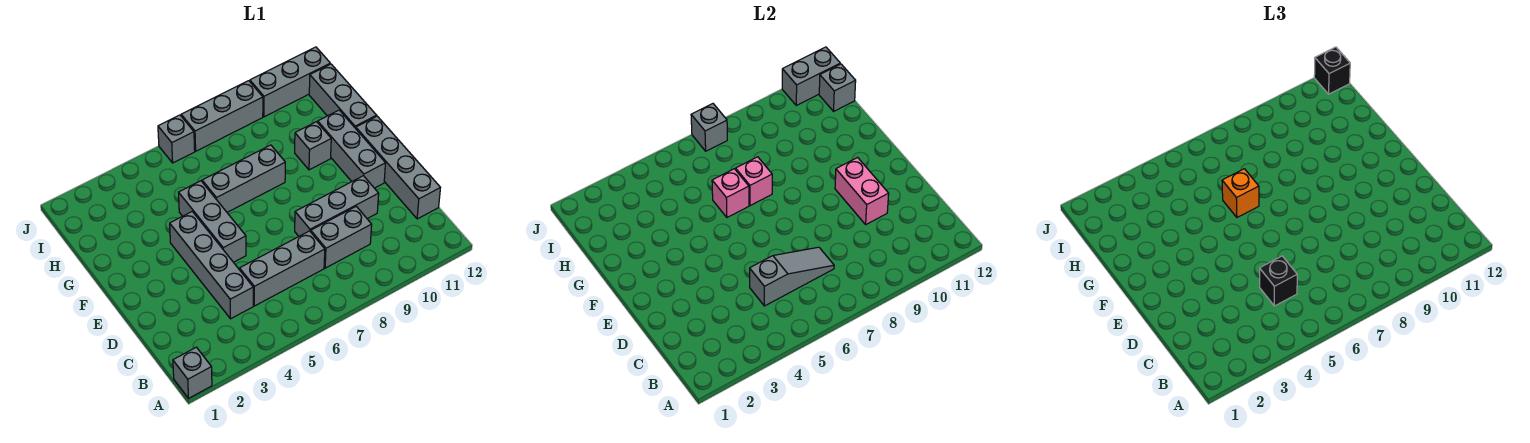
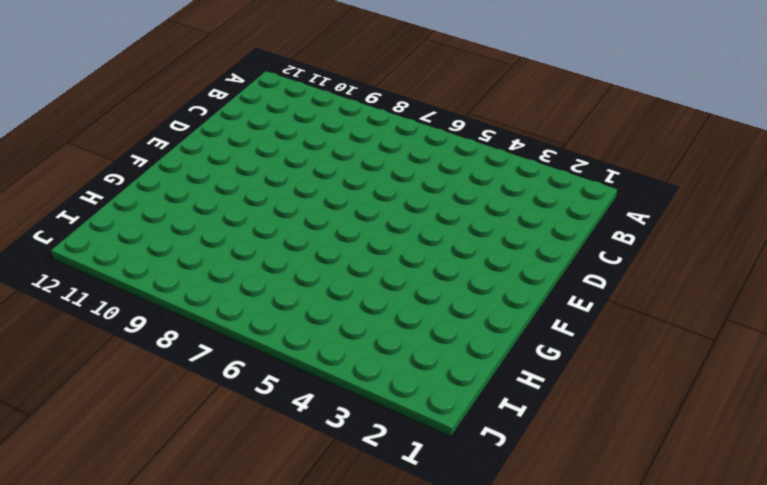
none -> grey 1x1 brick [173,347,212,398]
none -> grey 1x4 brick [170,212,253,319]
none -> grey 1x3 brick [240,231,325,306]

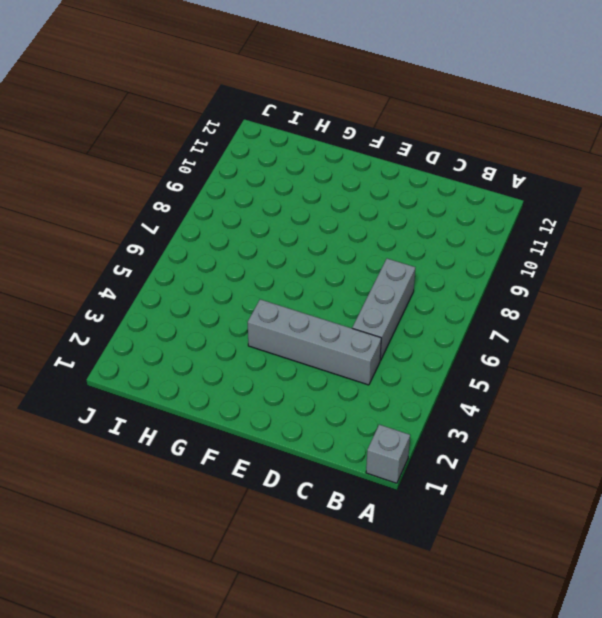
none -> grey 1x2 brick [311,206,372,268]
none -> grey 1x4 brick [356,116,440,219]
none -> grey 1x3 brick [295,176,379,236]

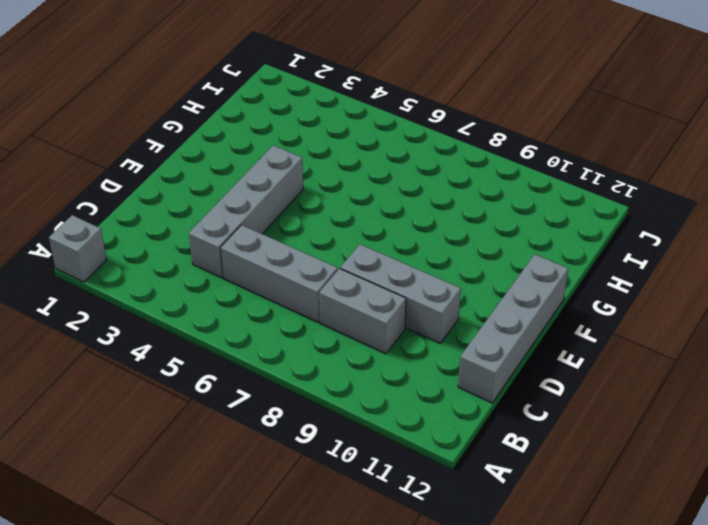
none -> grey 1x3 brick [179,181,246,262]
none -> grey 1x3 brick [318,110,385,188]
none -> grey 1x3 brick [202,145,285,212]

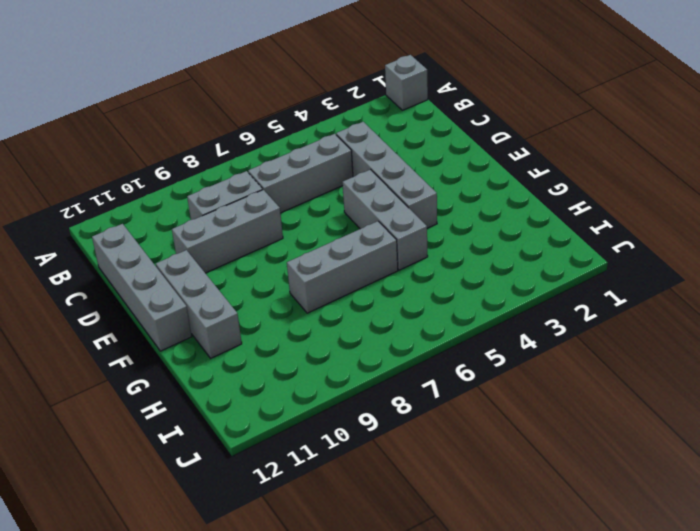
none -> grey 1x1 brick [295,122,331,170]
none -> grey 1x3 brick [309,64,377,128]
none -> grey 1x1 brick [158,115,195,163]

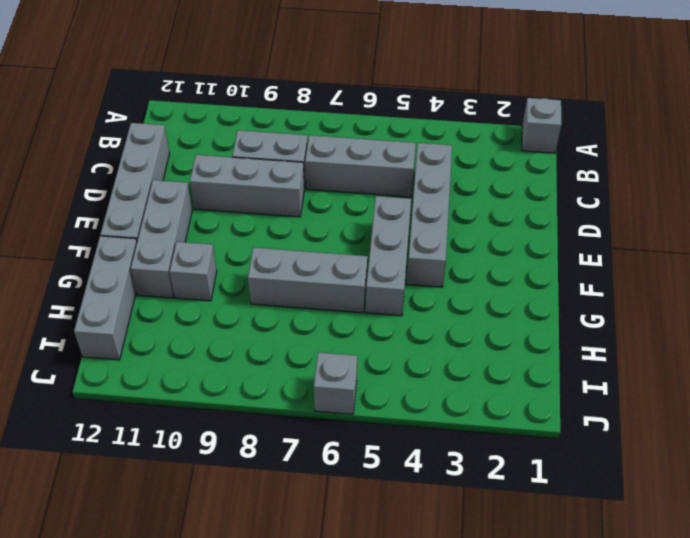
none -> grey 1x3 brick [181,81,263,151]
none -> grey 1x3 brick [250,47,330,117]
none -> grey 1x3 slope [750,247,834,306]

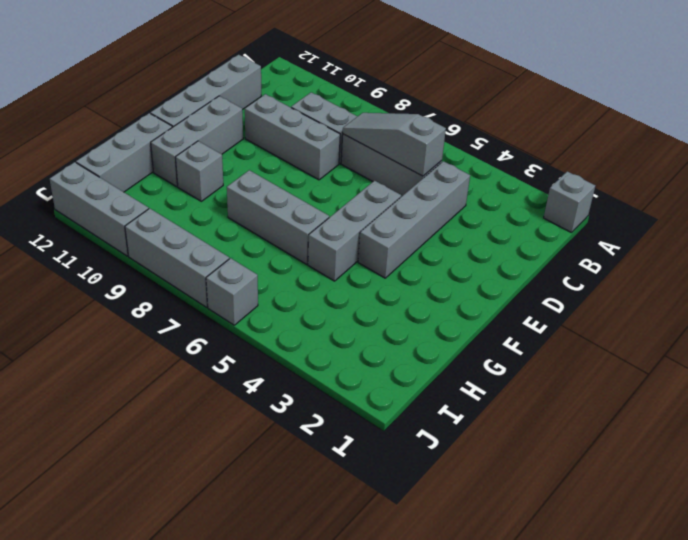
none -> pink 1x2 brick [835,158,889,224]
none -> pink 1x1 brick [712,169,749,217]
none -> pink 1x1 brick [736,157,772,206]

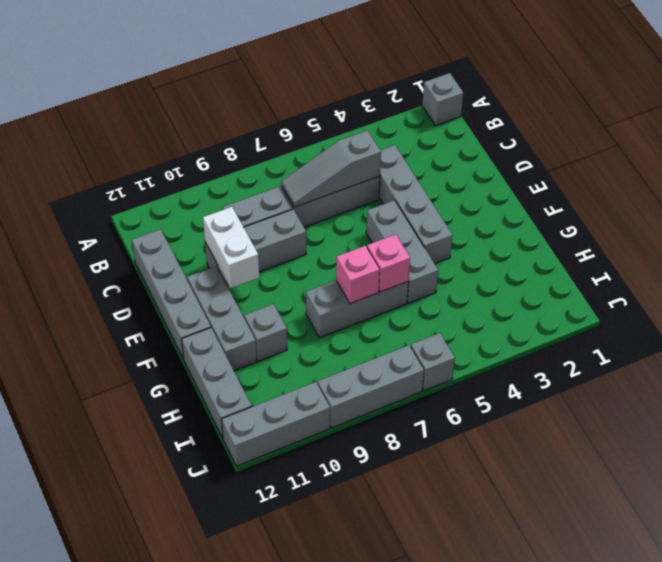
white 1x2 brick [203,207,259,288] -> pink 1x2 brick [835,158,889,224]
none -> grey 1x1 brick [819,64,856,111]
none -> grey 1x1 brick [691,104,727,151]
none -> grey 1x2 brick [782,47,840,105]

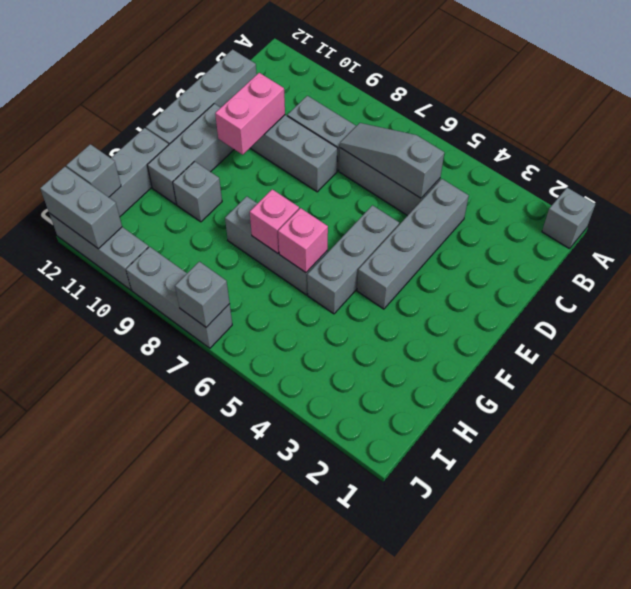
none -> grey 1x1 brick [158,115,195,163]
none -> black 1x1 brick [1260,256,1297,306]
none -> orange 1x1 brick [1222,169,1259,217]

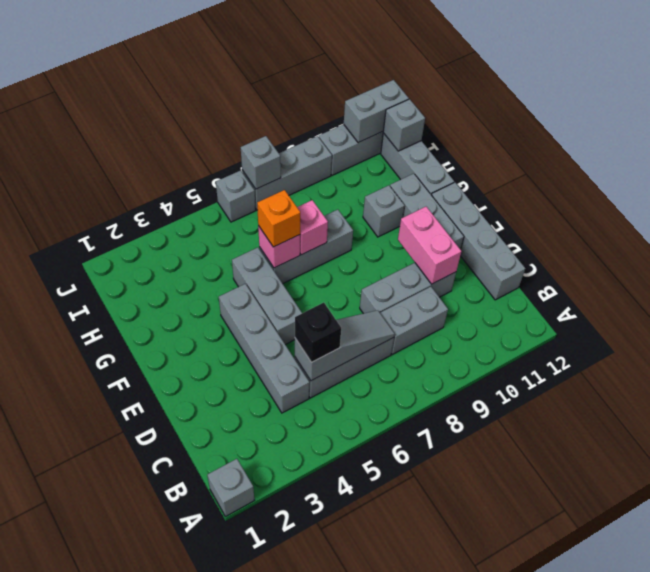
none -> black 1x1 brick [1314,47,1350,94]

